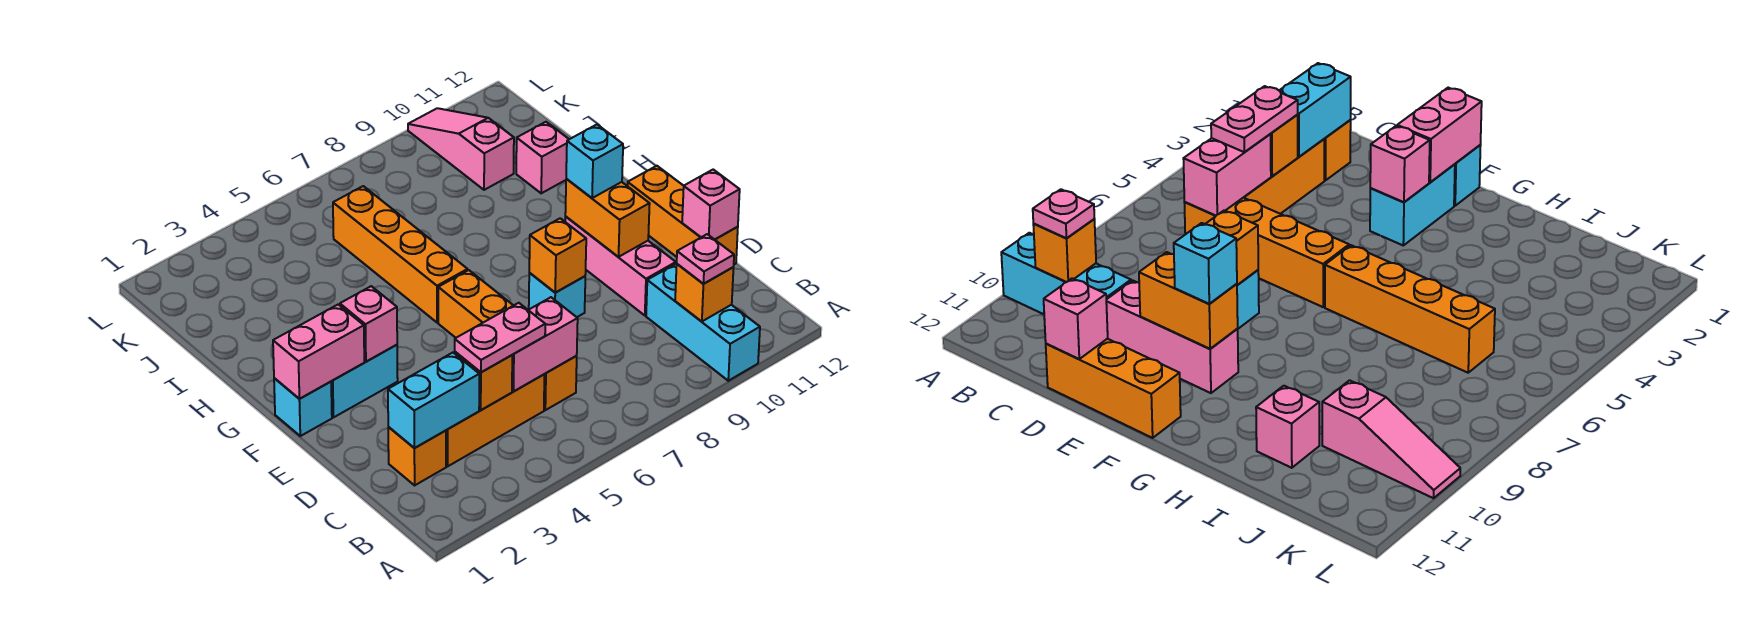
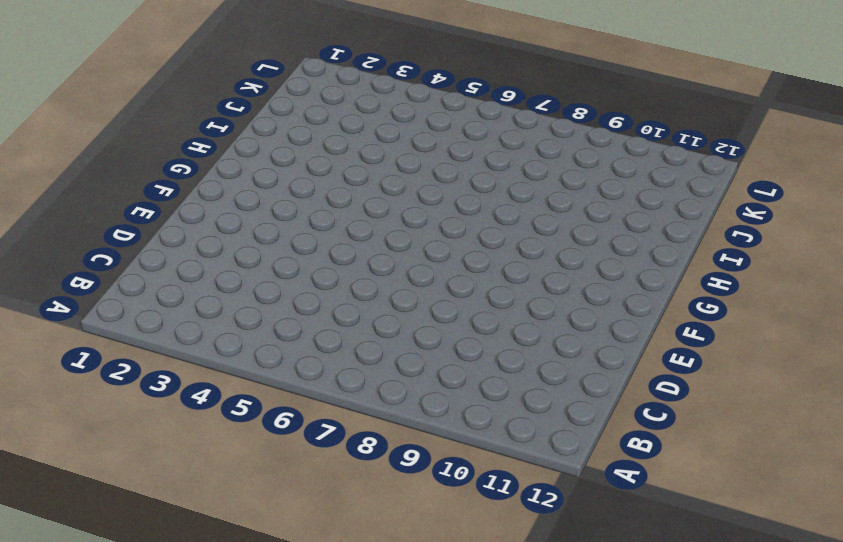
none -> cyan 1x3 brick [646,263,760,381]
none -> orange 1x1 brick [388,427,446,485]
none -> orange 1x3 brick [446,374,544,466]

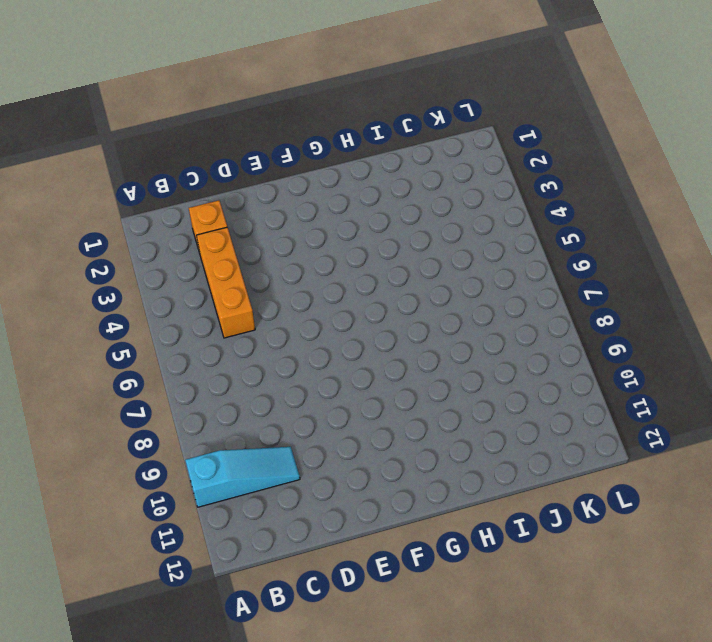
cyan 1x3 slope [185,447,300,507] -> cyan 1x3 brick [646,263,760,381]
none -> orange 1x4 brick [438,270,577,410]
none -> pink 1x3 brick [565,217,676,315]
none -> orange 1x3 brick [628,166,738,264]

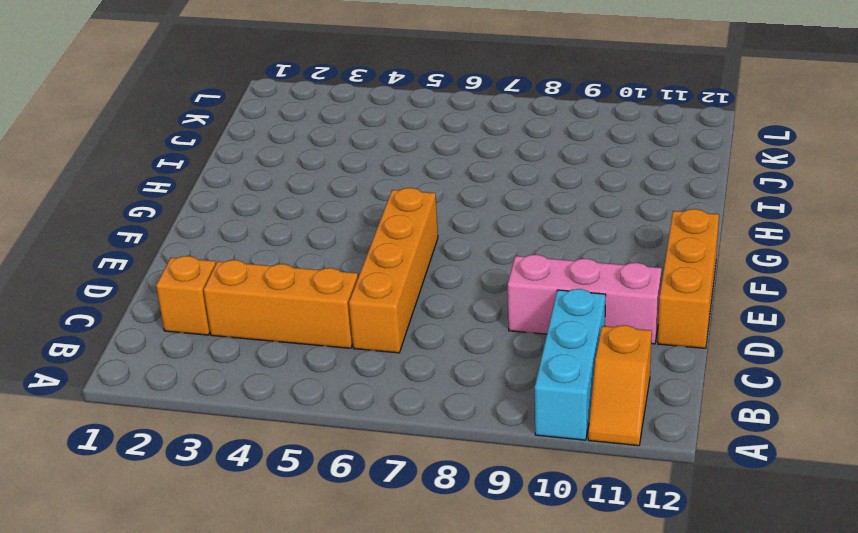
orange 1x2 slope [588,325,652,446] -> none
pink 1x3 brick [508,255,662,344] -> pink 1x3 brick turned to [565,217,676,315]
none -> cyan 1x1 brick [529,273,585,317]
none -> cyan 1x1 brick [274,378,332,436]
none -> cyan 1x2 brick [331,345,398,417]

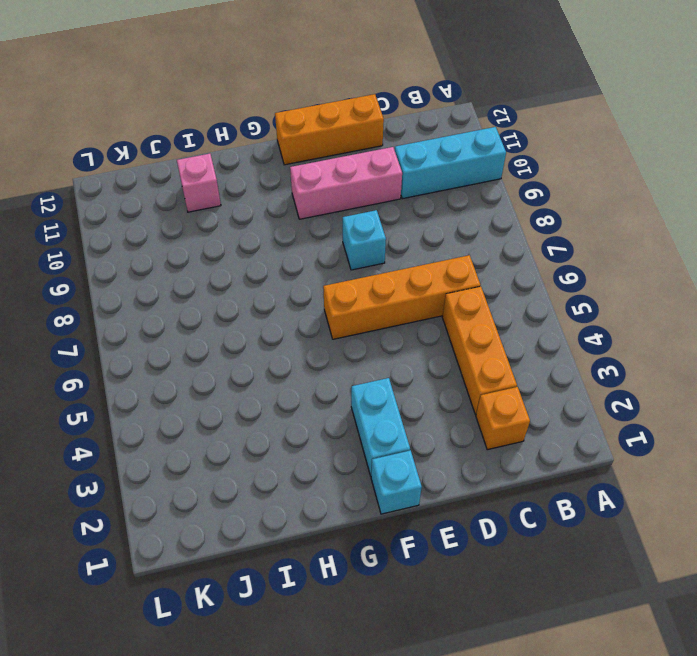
none -> orange 1x4 brick [333,186,468,322]
none -> pink 1x3 slope [408,108,514,190]
none -> orange 1x1 brick [675,264,734,321]

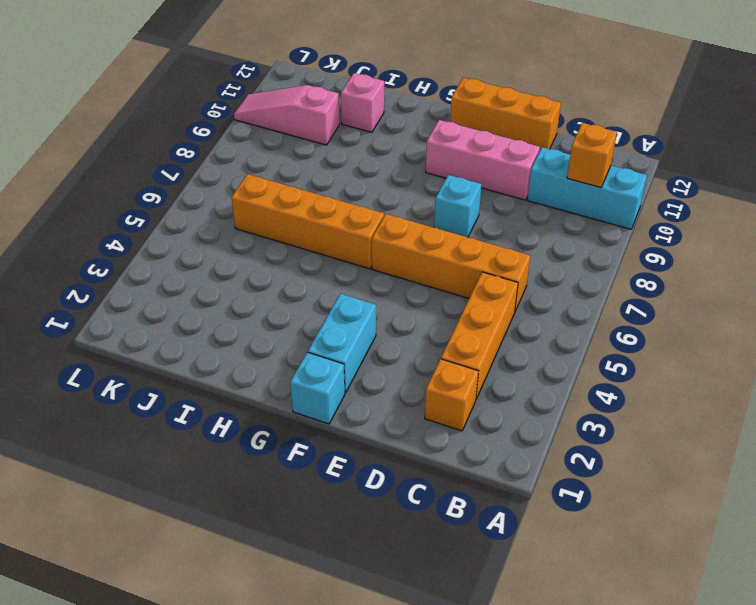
none -> cyan 1x2 brick [388,353,479,448]
none -> orange 1x1 brick [455,352,512,410]
none -> pink 1x2 brick [512,297,578,391]

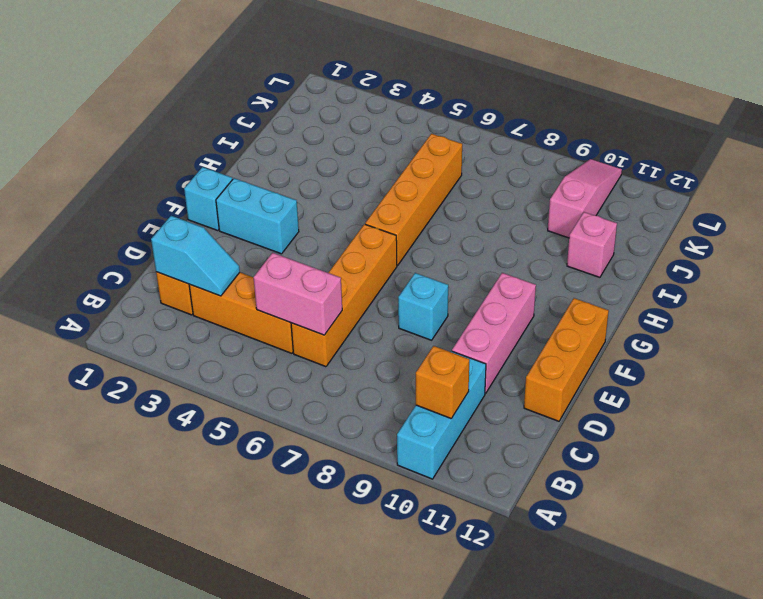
cyan 1x2 slope [151,216,240,296] -> cyan 1x2 brick [388,353,479,448]
none -> orange 1x1 brick [455,352,512,410]
none -> pink 1x1 brick [682,170,740,240]
none -> orange 1x1 brick [529,218,586,293]

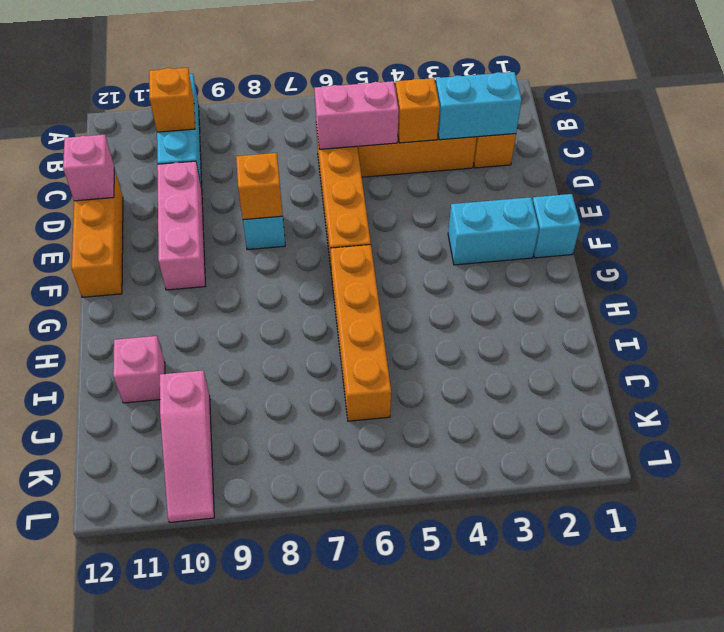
none -> orange 1x2 brick [565,179,650,257]
none -> pink 1x2 brick [273,304,364,399]
none -> pink 1x1 brick [340,286,397,361]

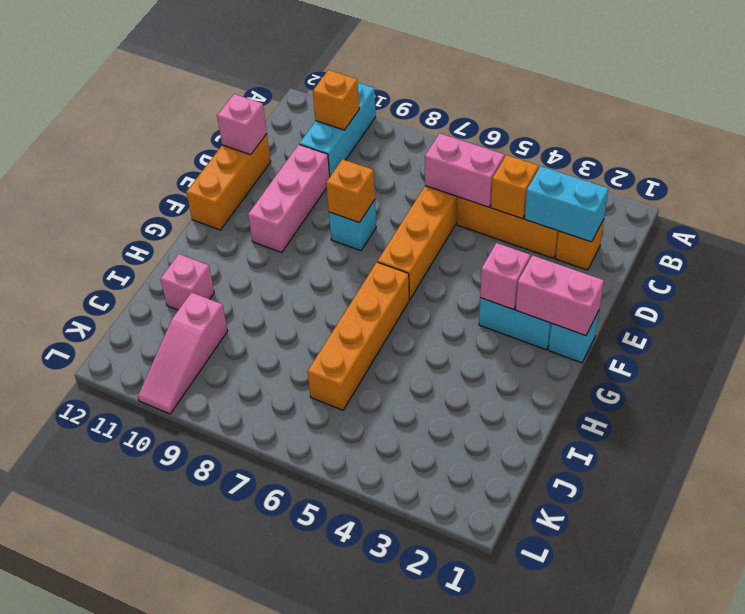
none -> orange 1x2 brick [565,179,650,257]
none -> pink 1x1 plate [677,234,734,284]
none -> pink 1x2 plate [455,303,545,372]

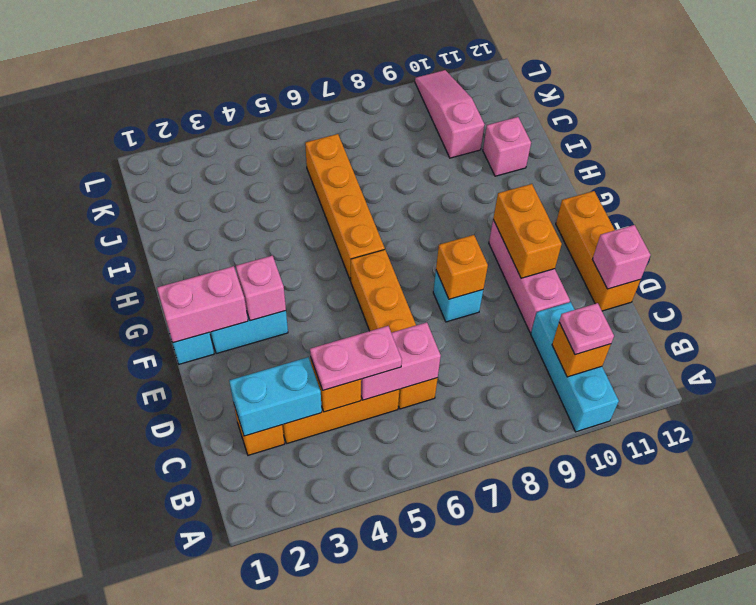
none -> cyan 1x1 brick [566,125,623,198]

